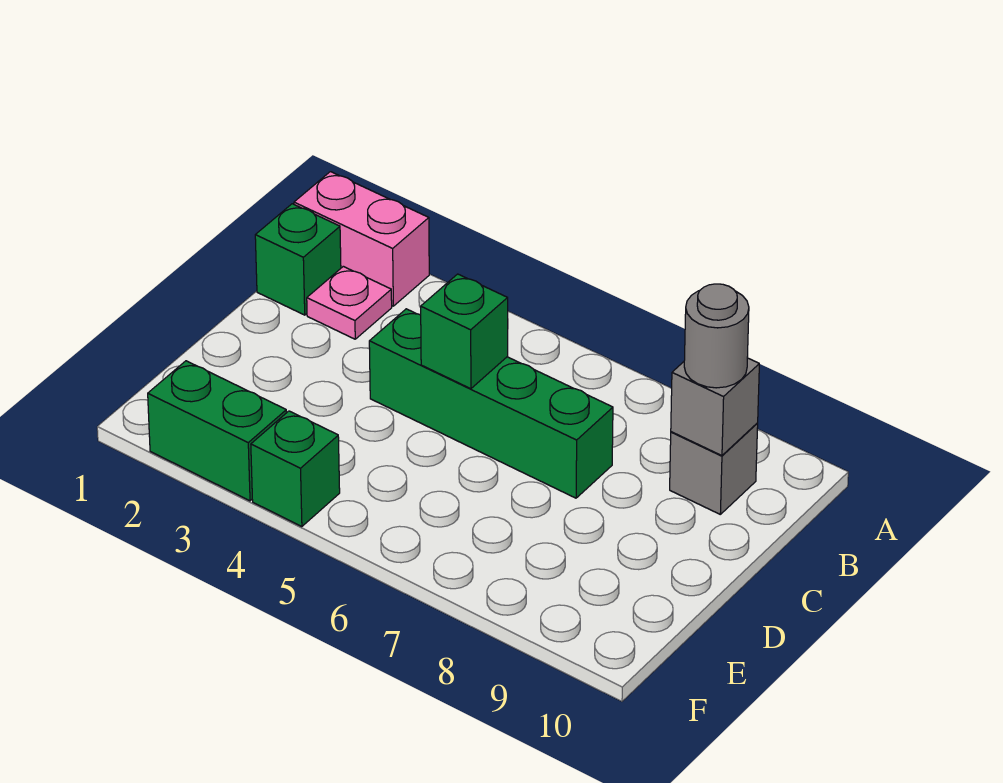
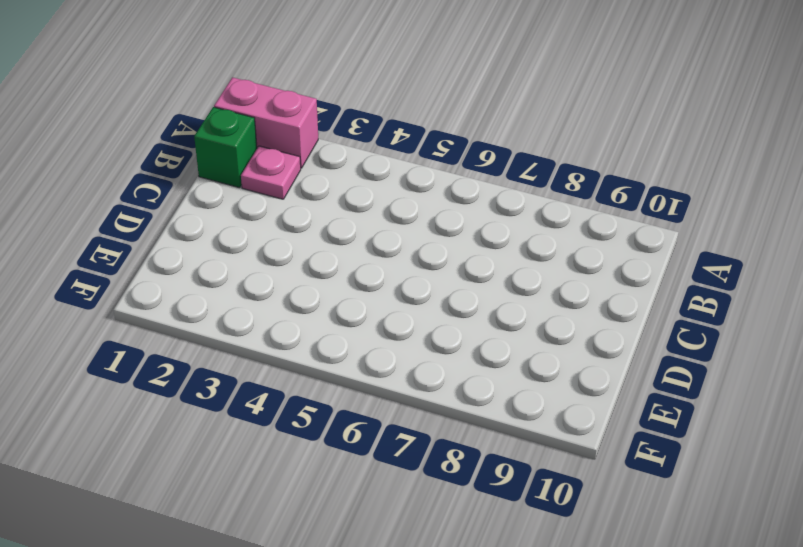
none -> grey 1x1 brick [670,423,758,514]
none -> green 1x4 brick [369,309,613,498]

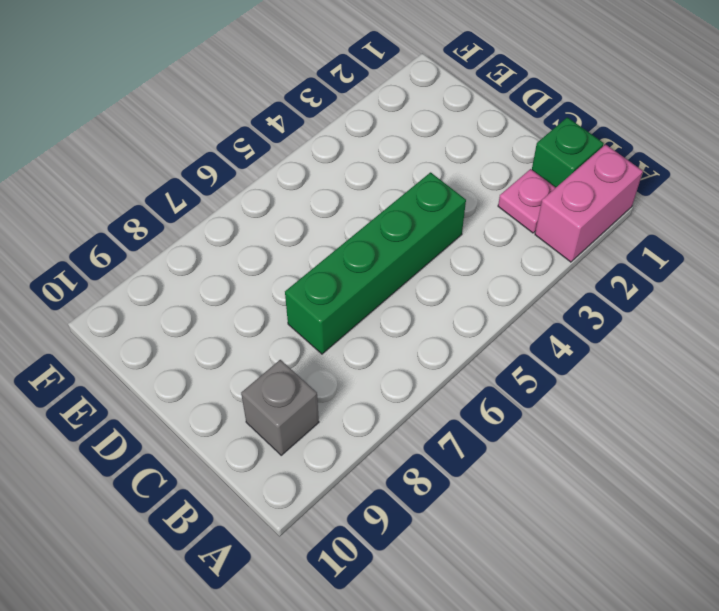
none -> green 1x2 brick [148,361,286,501]
none -> green 1x1 brick [251,411,340,527]

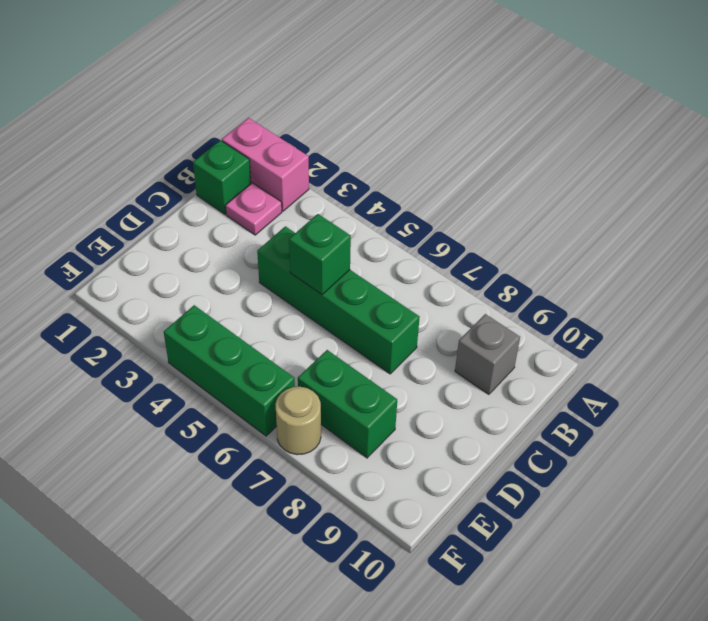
green 1x2 brick [298,350,397,458] -> green 1x2 brick moved to [148,361,286,501]
green 1x3 brick [164,305,295,436] -> green 1x1 brick [251,411,340,527]
tan 1x1 round brick [275,387,321,455] -> none
none -> grey 1x1 brick [671,358,759,456]
none -> grey 1x1 round brick [684,284,749,388]

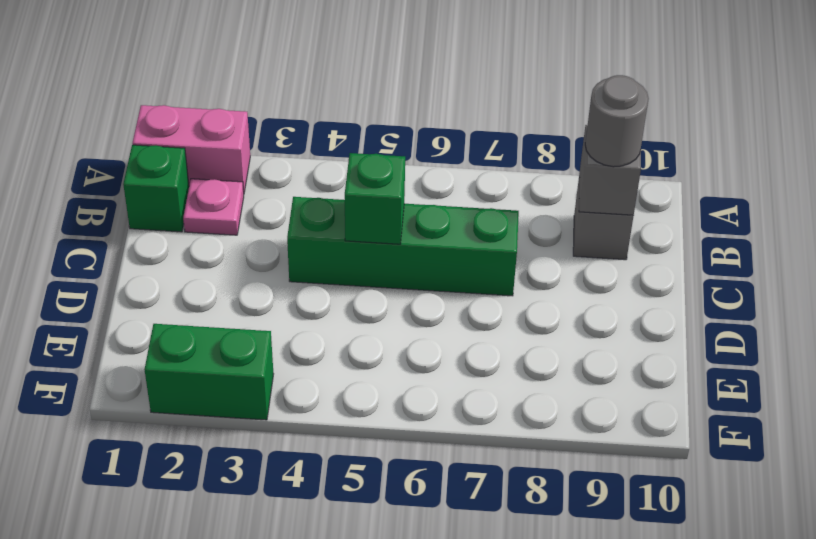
none -> green 1x1 brick [251,411,340,527]

